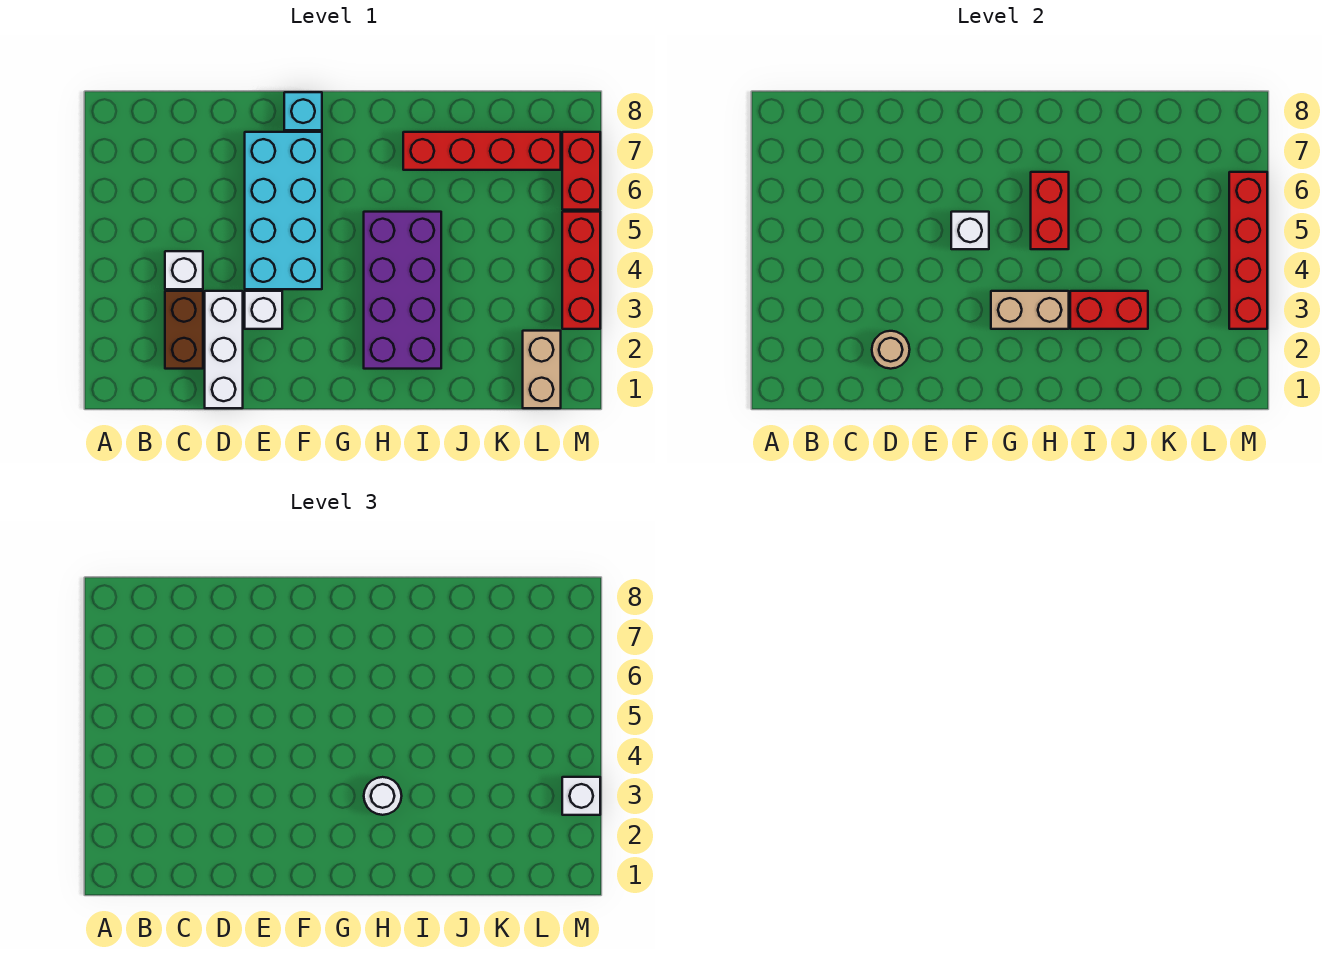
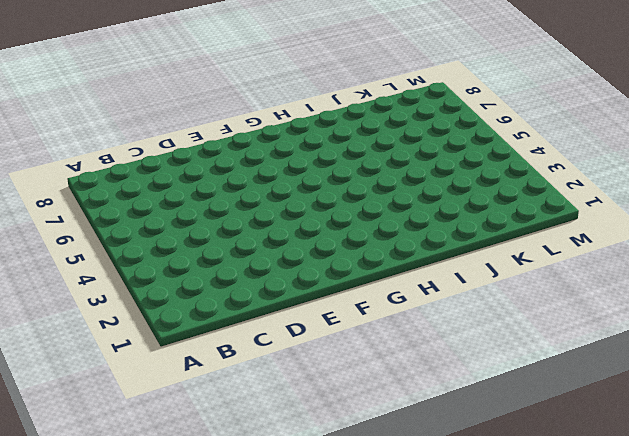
none -> brown 1x2 brick [165,291,203,369]
none -> white 1x1 brick [165,251,203,289]
none -> white 1x3 brick [205,291,243,408]

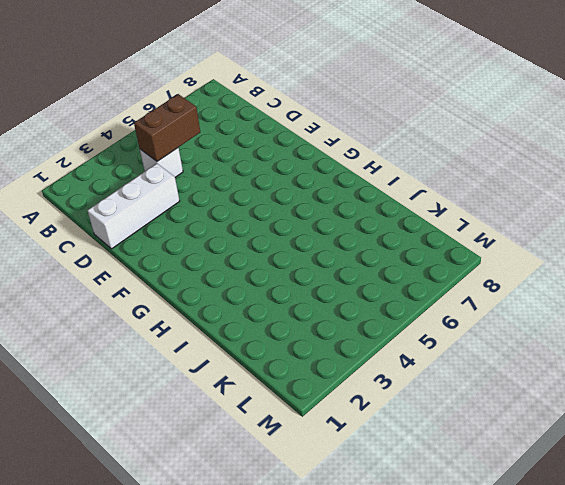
brown 1x2 brick [134,94,200,161] -> brown 1x2 brick moved to [165,291,203,369]
none -> white 1x1 brick [245,291,282,329]
none -> cyan 2x4 brick [245,132,322,289]
none -> cyan 1x1 brick [284,92,322,130]

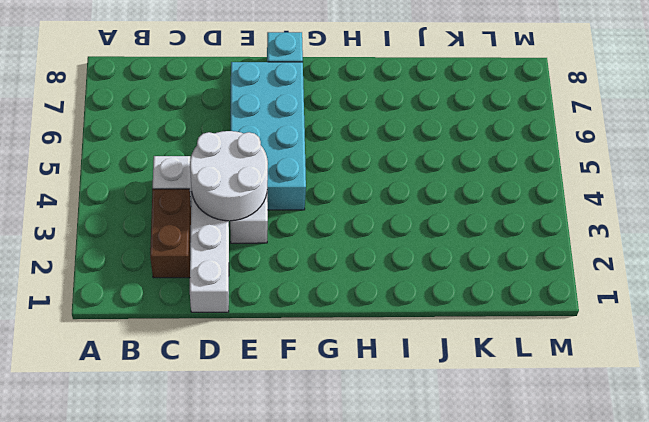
white 2x2 round brick [190,131,268,221] -> none
none -> purple 2x4 brick [364,212,441,369]
none -> red 1x4 brick [403,132,561,170]
none -> tan 1x2 brick [523,331,561,408]

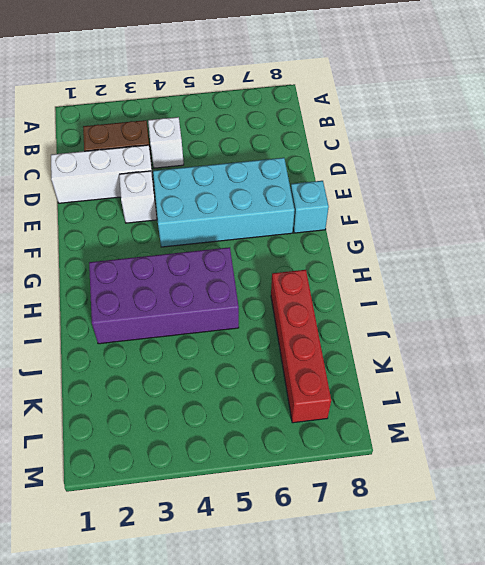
none -> tan 1x2 brick [523,331,561,408]
none -> red 1x3 brick [562,212,600,329]
none -> red 1x2 brick [562,132,600,210]

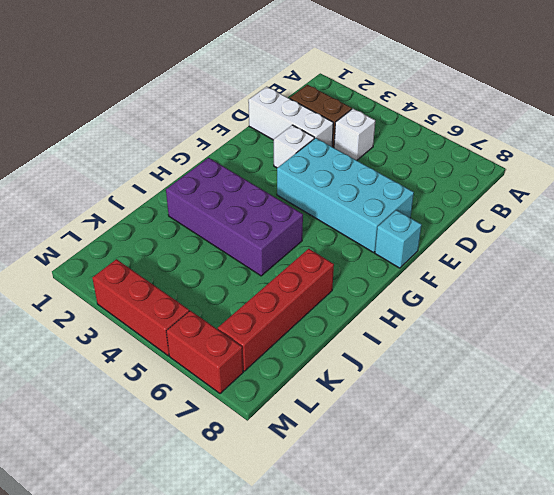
none -> tan 1x2 brick [523,331,561,408]
none -> tan 1x1 round brick [872,331,910,369]
none -> white 1x1 brick [951,212,989,249]

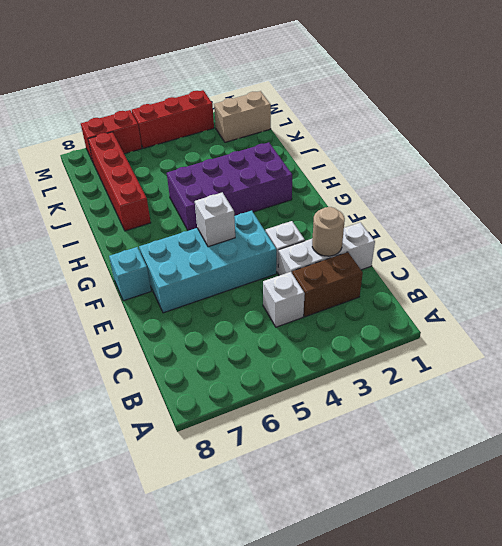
none -> tan 1x2 brick [991,291,1069,329]
none -> red 1x2 brick [1031,172,1069,249]
none -> red 1x2 brick [1070,291,1148,329]

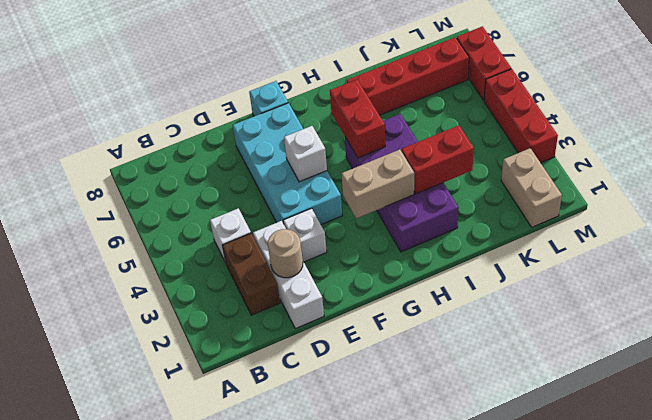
none -> red 1x4 brick [1229,172,1267,329]
none -> white 1x1 round brick [364,777,402,815]
none -> white 1x1 brick [562,777,600,815]

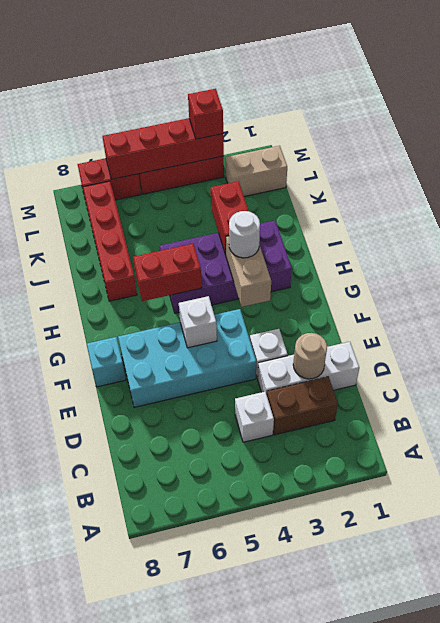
red 1x1 brick [188,89,223,139] -> white 1x1 brick [562,777,600,815]

